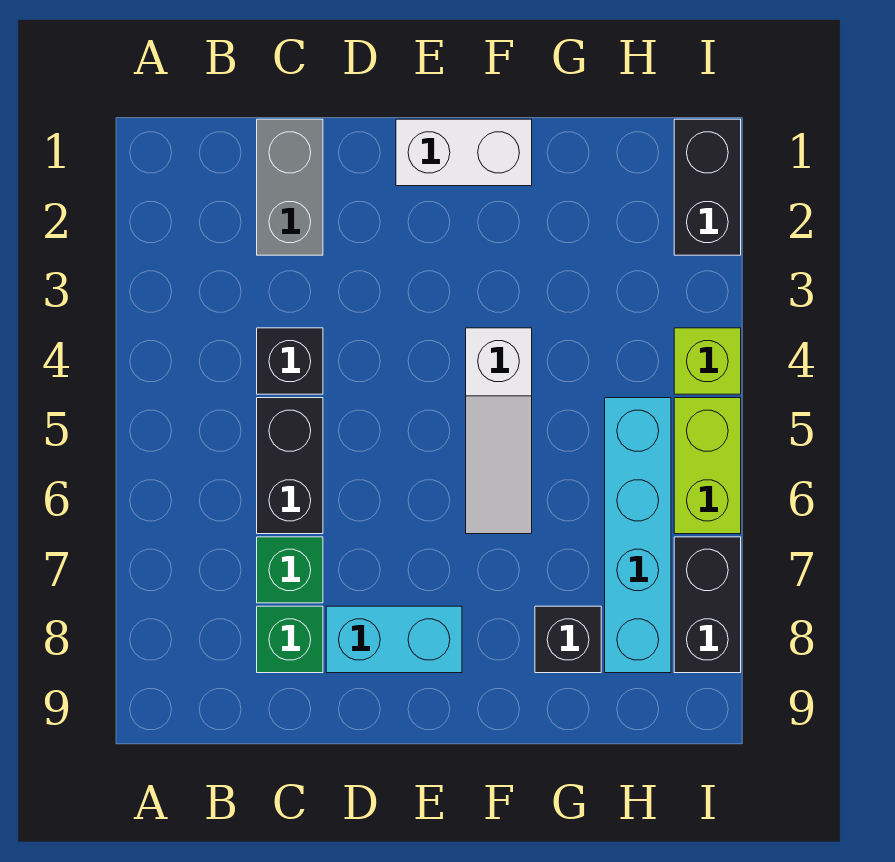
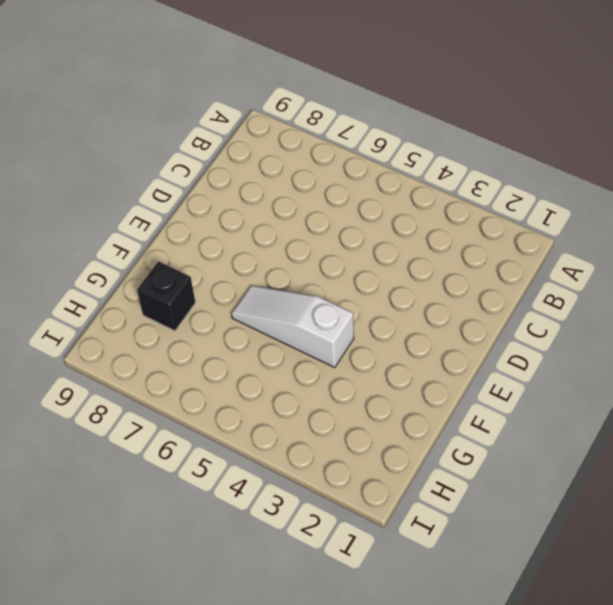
none -> grey 1x2 brick [257,119,323,255]
none -> black 1x1 brick [257,328,323,394]
none -> black 1x2 brick [257,398,323,534]

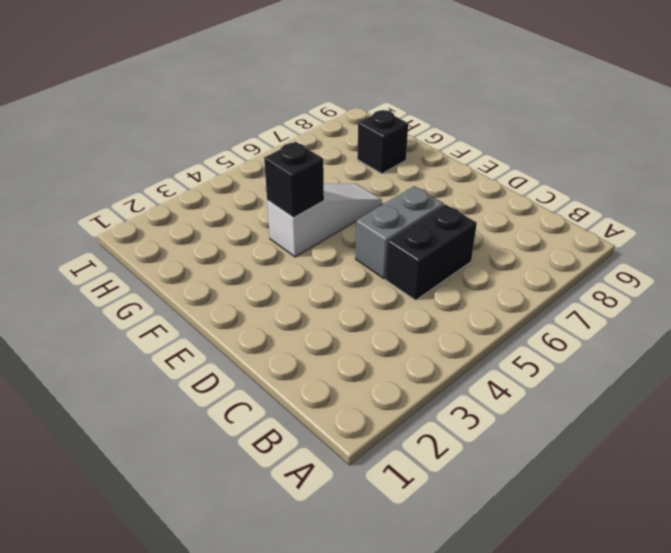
grey 1x2 brick [355,186,444,279] -> grey 1x2 brick moved to [257,119,323,255]
black 1x1 brick [264,142,324,218] -> black 1x1 brick moved to [257,328,323,394]
none -> green 1x1 brick [257,537,323,603]
none -> green 1x1 brick [257,606,323,673]
none -> cyan 1x2 brick [326,606,462,673]

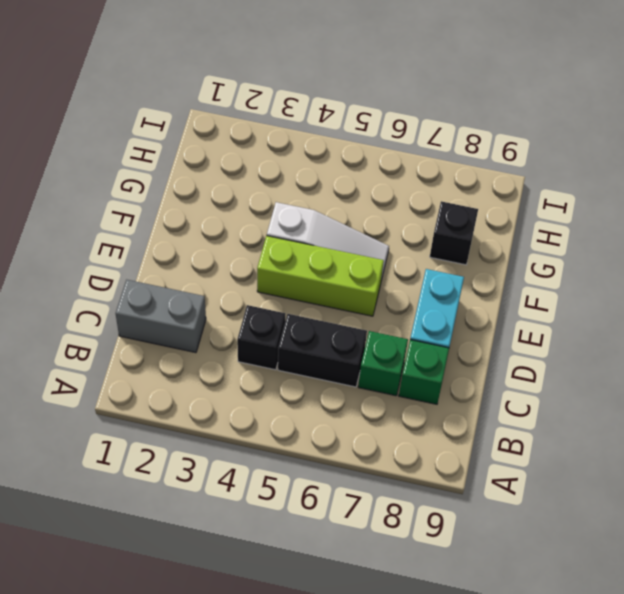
lime 1x3 brick [257,236,384,316] -> none
none -> white 1x2 brick [396,119,532,186]
none -> cyan 1x4 brick [605,398,671,673]
none -> black 1x2 brick [674,119,741,255]

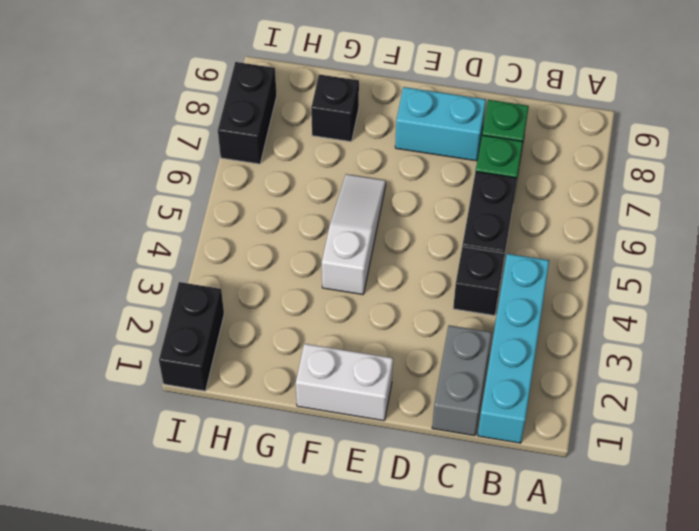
cyan 1x4 brick [478,254,549,443] -> cyan 1x4 brick moved to [605,398,671,673]
none -> lime 1x1 brick [674,328,741,394]
none -> lime 1x2 brick [674,398,741,534]

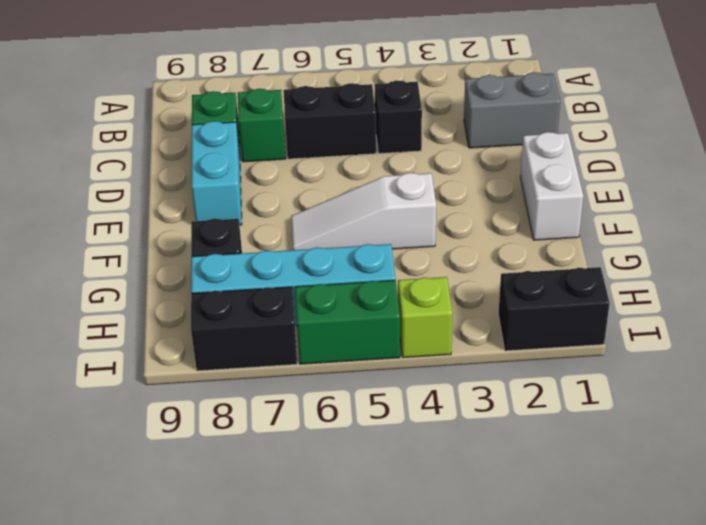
green 1x2 brick [295,280,400,364] -> lime 1x2 brick [674,398,741,534]

